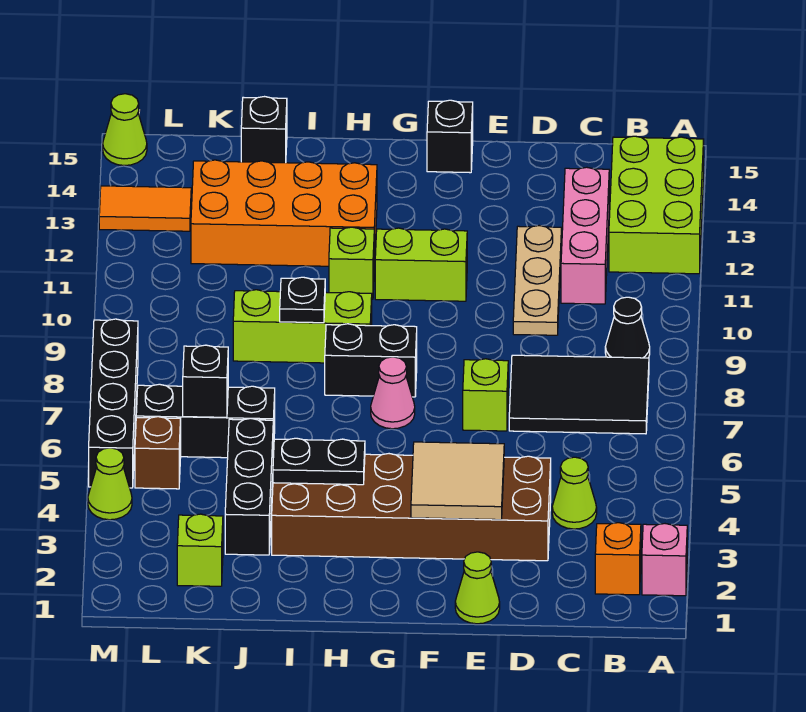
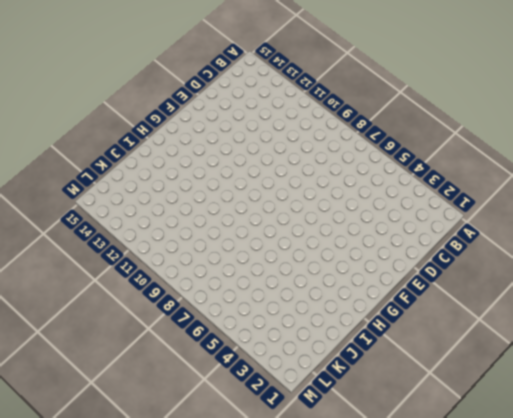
none -> pink 1x1 brick [642,524,687,596]
none -> lime 2x3 brick [609,136,704,274]
none -> orange 1x1 brick [595,523,641,595]
none -> black 2x3 tile [509,355,649,434]

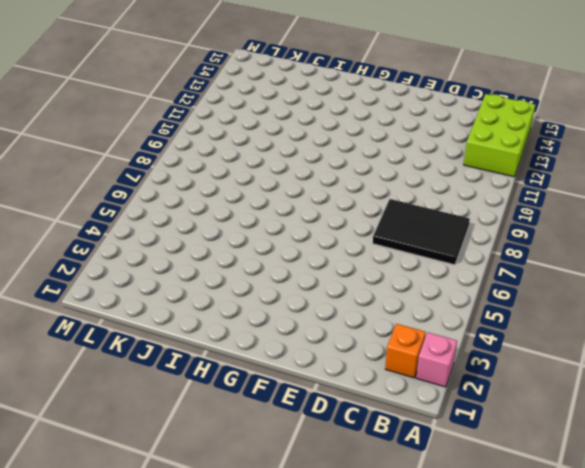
none -> black 1x1 cone [605,297,650,358]
none -> lime 1x1 cone [552,457,597,529]
none -> pink 1x3 brick [561,167,609,304]
none -> brown 2x6 brick [272,454,551,561]

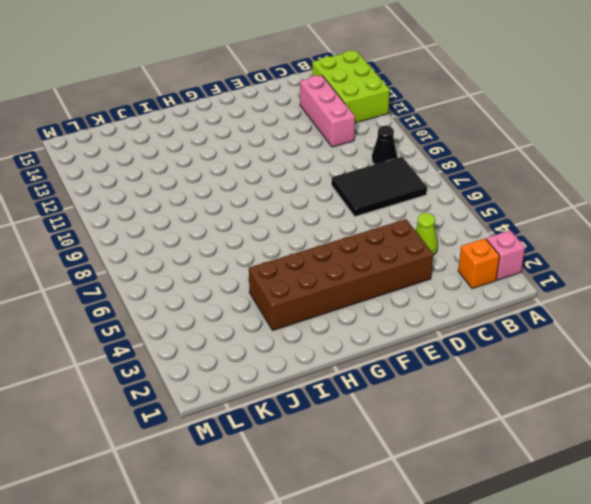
none -> tan 1x3 plate [513,226,562,335]
none -> lime 1x1 cone [455,552,500,624]
none -> lime 1x1 brick [463,359,508,431]
none -> lime 1x2 brick [375,228,467,301]

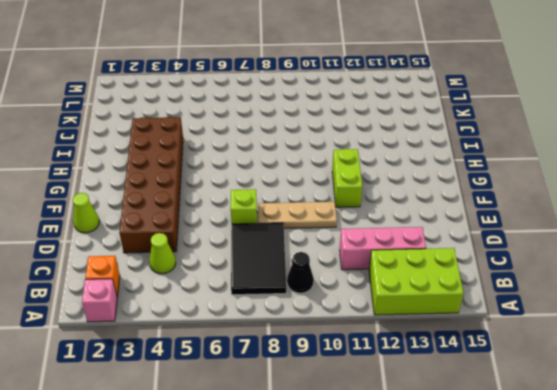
tan 1x3 plate [258,202,337,228] -> tan 1x3 plate moved to [513,226,562,335]
none -> black 1x1 brick [427,100,473,173]
none -> pink 1x1 cone [371,357,415,429]
none -> black 1x2 brick [325,324,417,397]
none -> lime 1x3 brick [233,290,372,363]

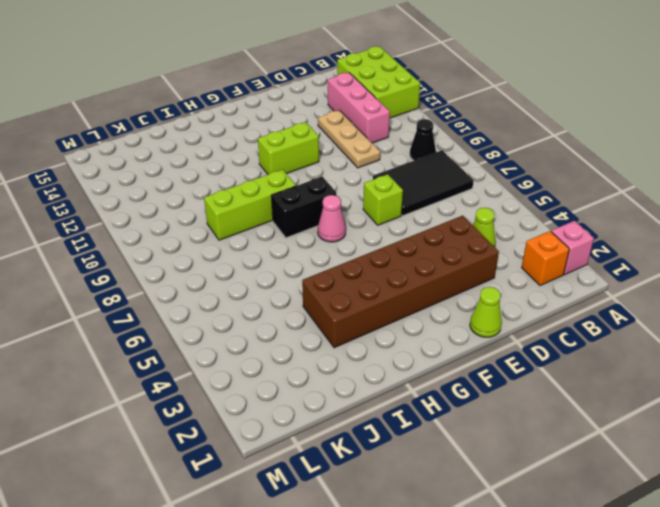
none -> black 1x1 brick [427,100,473,173]
none -> lime 1x1 brick [329,227,374,299]
none -> orange 2x4 brick [191,160,377,266]
none -> black 1x3 brick [225,418,273,555]

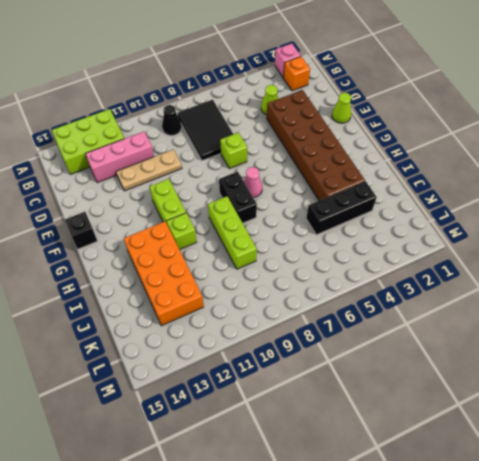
none -> black 1x3 brick [136,384,275,458]
none -> black 1x1 brick [241,97,287,163]
none -> lime 1x1 brick [177,514,223,586]
none -> brown 1x1 brick [135,417,181,489]

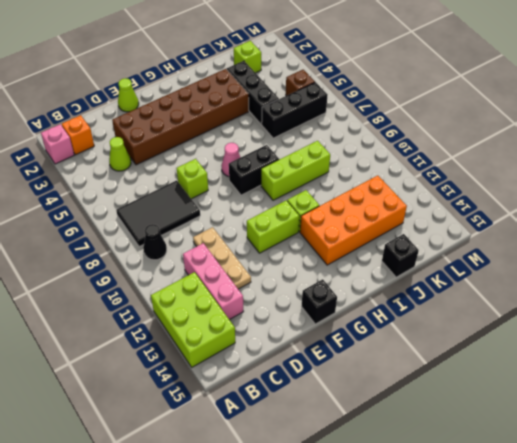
none -> orange 1x2 tile [99,186,191,231]
none -> lime 1x1 cone [88,448,132,520]
none -> black 1x4 brick [89,319,138,488]
none -> lime 1x1 cone [103,94,147,166]

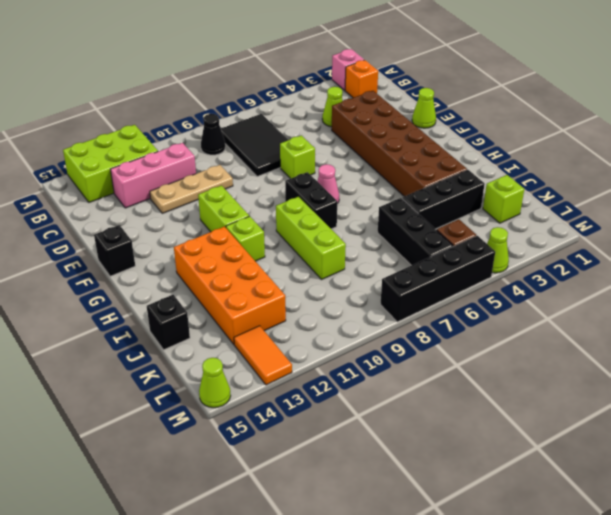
none -> tan 2x2 tile [411,442,504,520]
none -> black 1x2 plate [273,438,365,485]
none -> black 1x1 plate [280,277,325,323]
none -> black 1x1 brick [183,345,228,417]

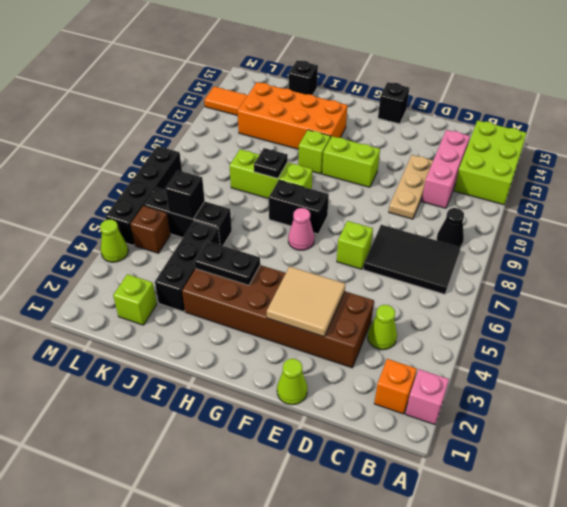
none -> lime 1x1 cone [103,94,147,166]

